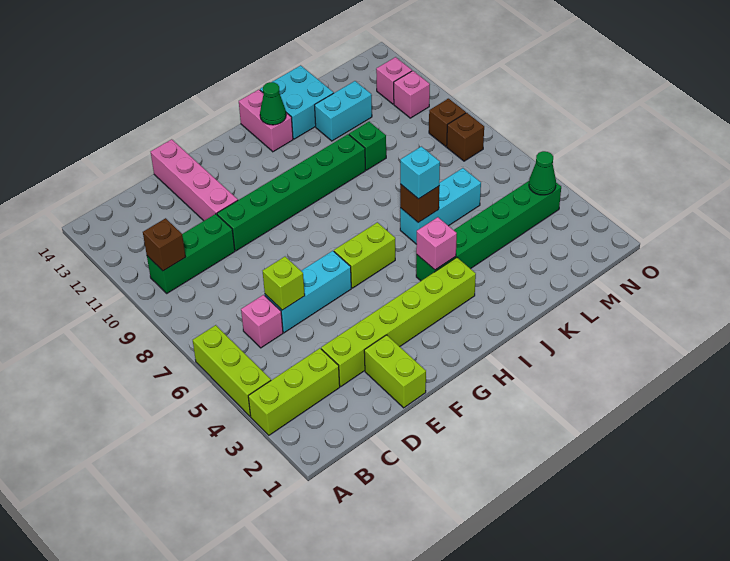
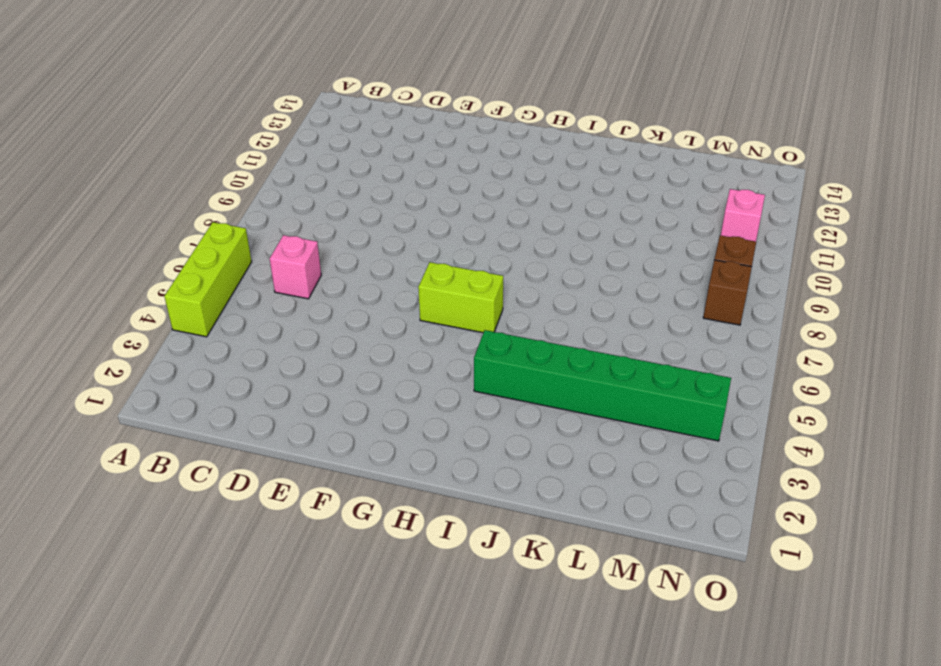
none -> lime 1x3 brick [248,348,340,435]
none -> green 1x3 brick [147,214,235,293]
none -> lime 1x6 brick [321,258,476,386]

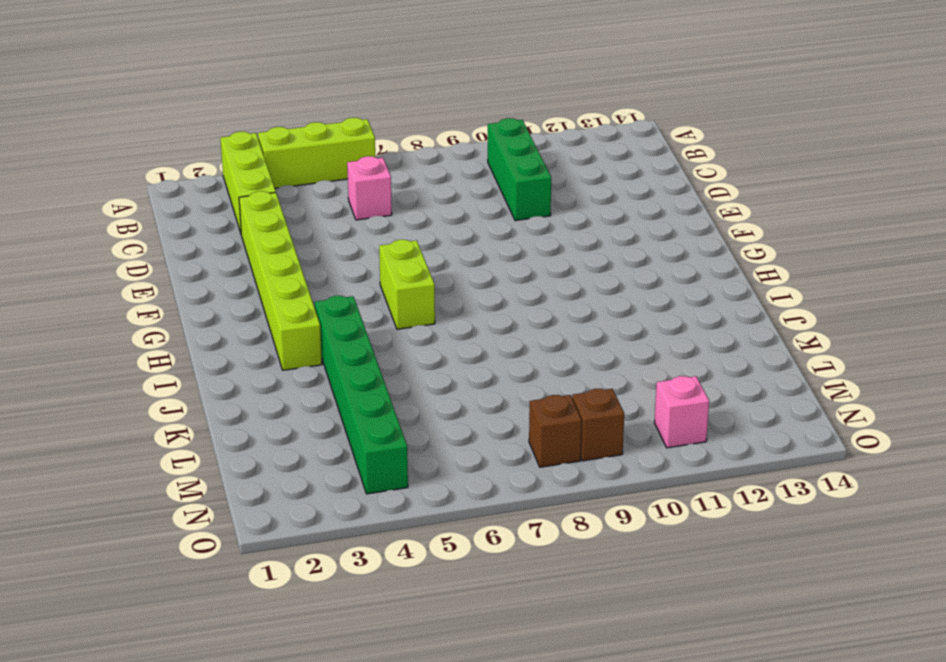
none -> cyan 1x3 brick [265,251,351,333]
none -> lime 1x2 brick [364,335,426,408]
none -> green 1x6 brick [217,134,365,251]

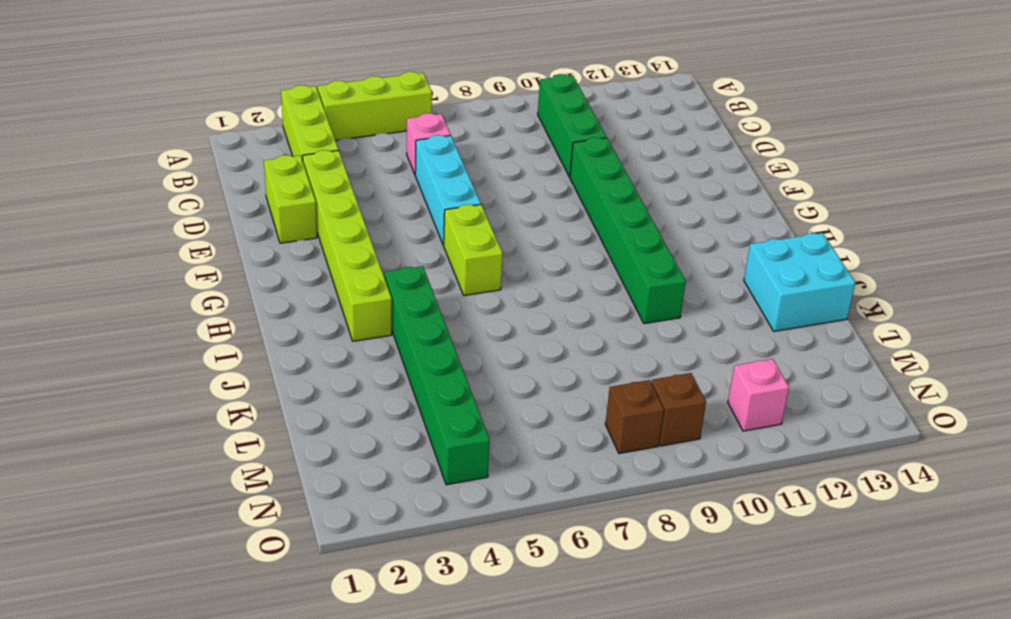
lime 1x2 brick [264,155,317,243] -> lime 1x2 brick turned to [364,335,426,408]
none -> pink 1x4 brick [151,139,238,221]
none -> pink 1x2 brick [239,90,293,152]
none -> cyan 1x3 brick [400,168,481,244]

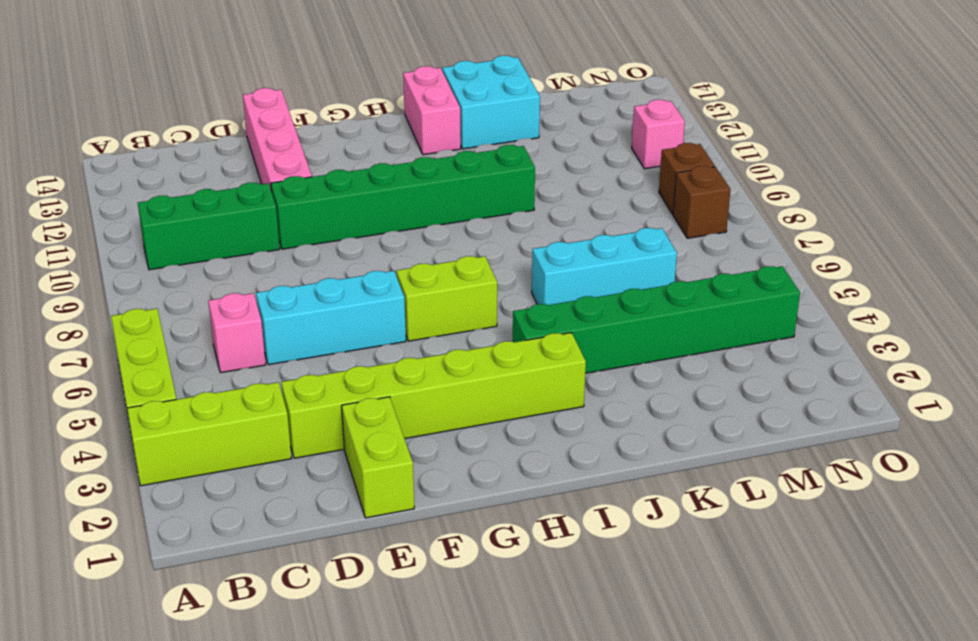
none -> green 1x1 brick [349,122,386,170]
none -> cyan 1x2 brick [315,81,372,141]
none -> pink 1x1 brick [376,57,412,104]

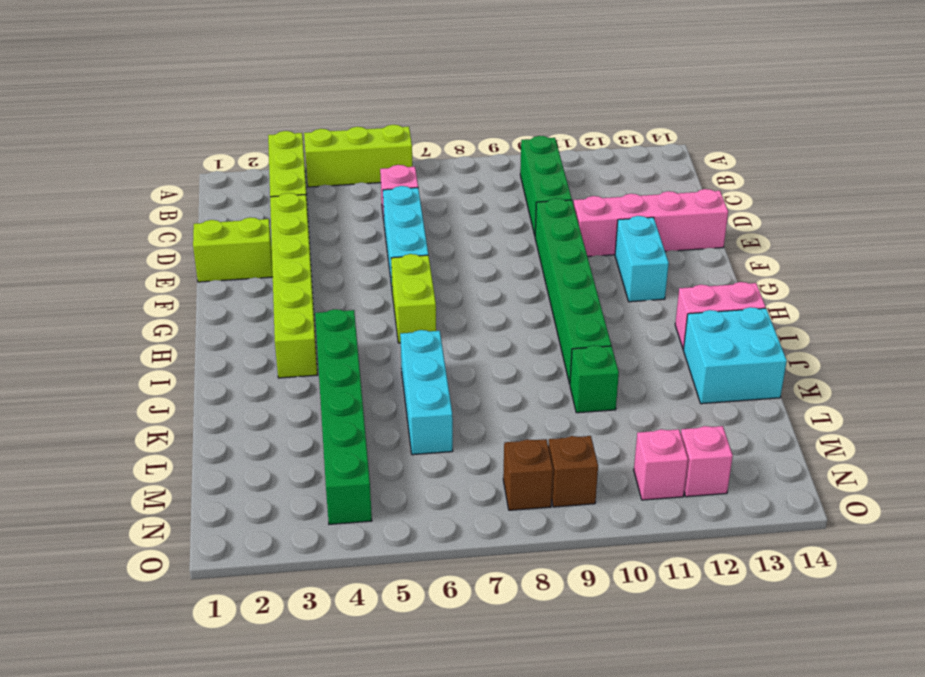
cyan 1x2 brick [615,216,669,302] -> cyan 1x2 brick moved to [315,81,372,141]
none -> brown 1x1 brick [143,218,185,271]
none -> lime 1x1 brick [263,257,305,310]
none -> pink 1x1 brick [416,217,457,270]

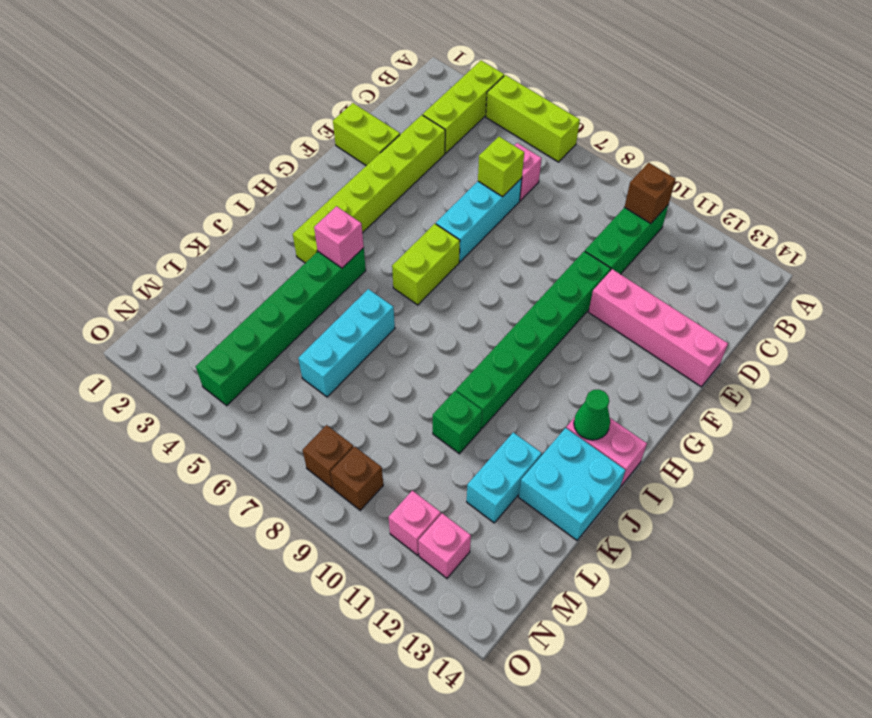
none -> brown 1x1 brick [400,184,439,223]
none -> green 1x1 cone [529,151,556,195]
none -> cyan 1x1 brick [400,146,440,199]

